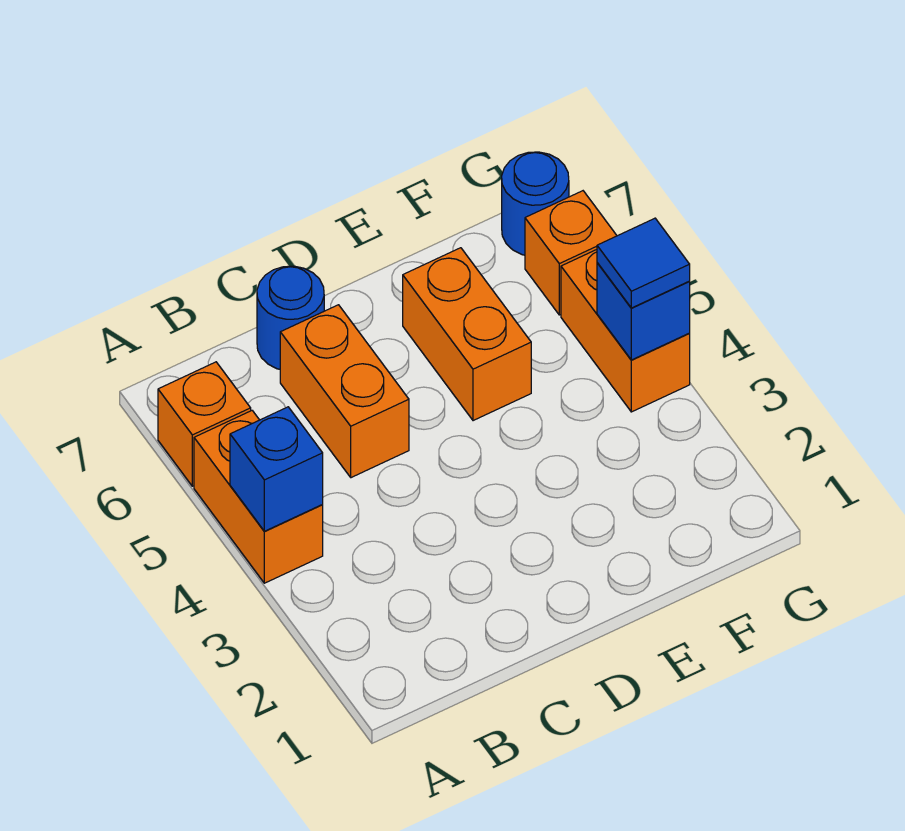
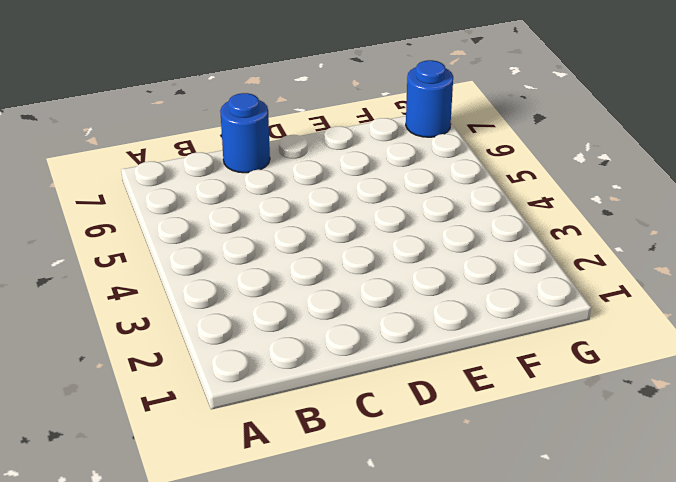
none -> orange 1x2 brick [194,411,323,583]
none -> orange 1x1 brick [158,362,251,486]

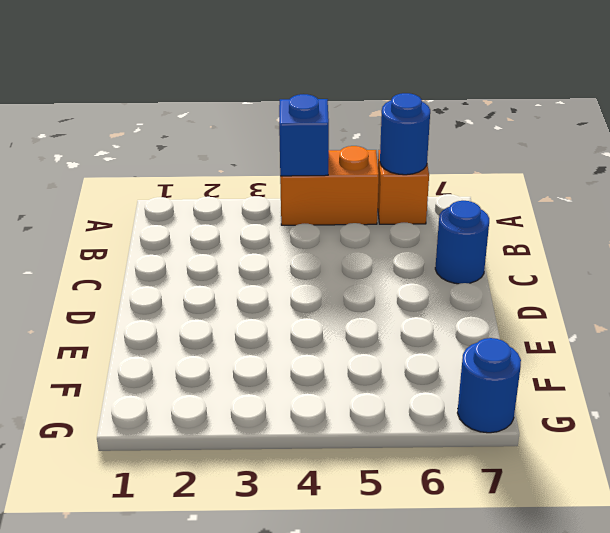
blue 1x1 round brick [380,93,430,175] -> none
none -> orange 1x2 brick [280,305,409,478]
none -> orange 1x2 brick [403,248,531,421]

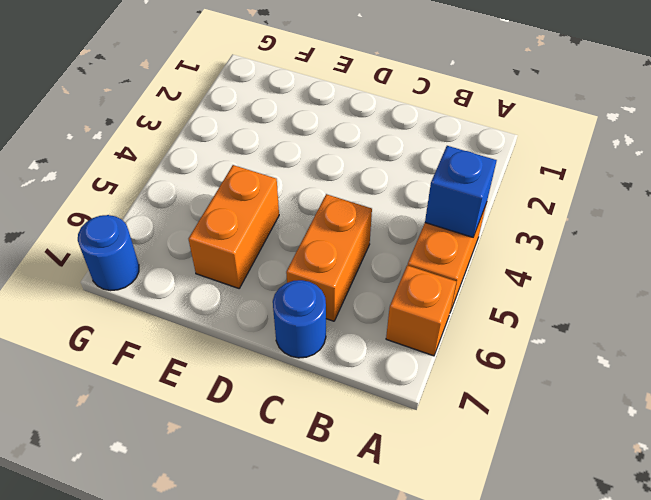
none -> orange 1x2 brick [561,250,690,412]
none -> orange 1x1 brick [525,191,617,315]

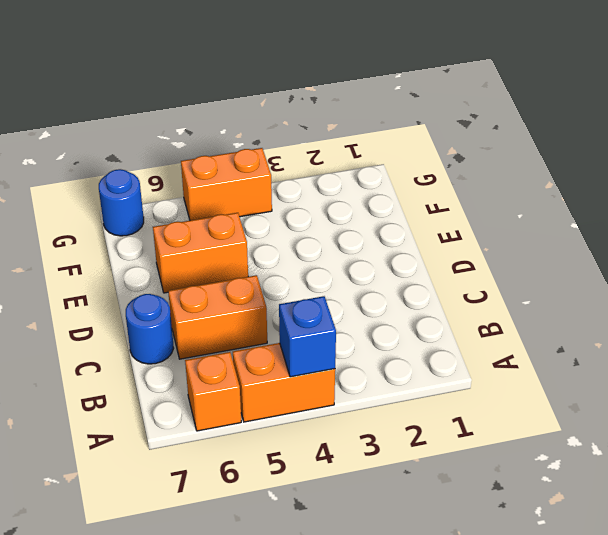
none -> orange 1x1 brick [525,191,617,315]
none -> blue 1x1 brick [597,263,690,360]

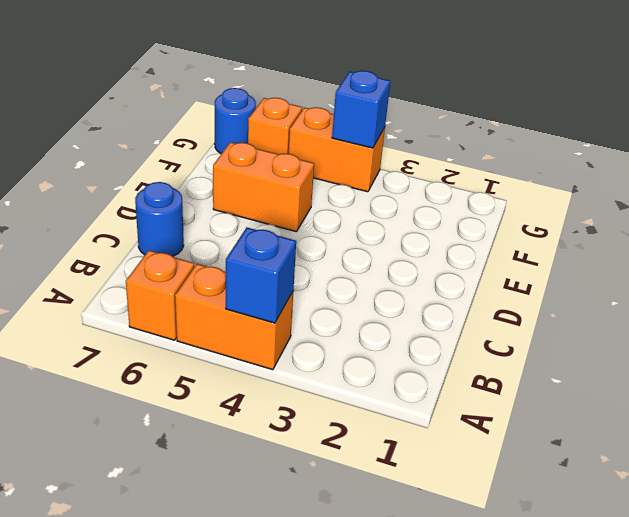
none -> orange 1x2 brick [280,305,409,478]
none -> blue 1x1 tile [597,218,690,308]

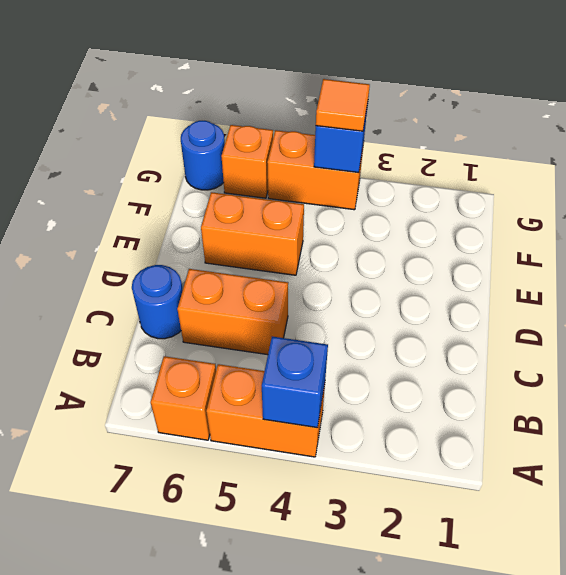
orange 1x1 tile [316,79,370,131] -> blue 1x1 tile [597,218,690,308]

